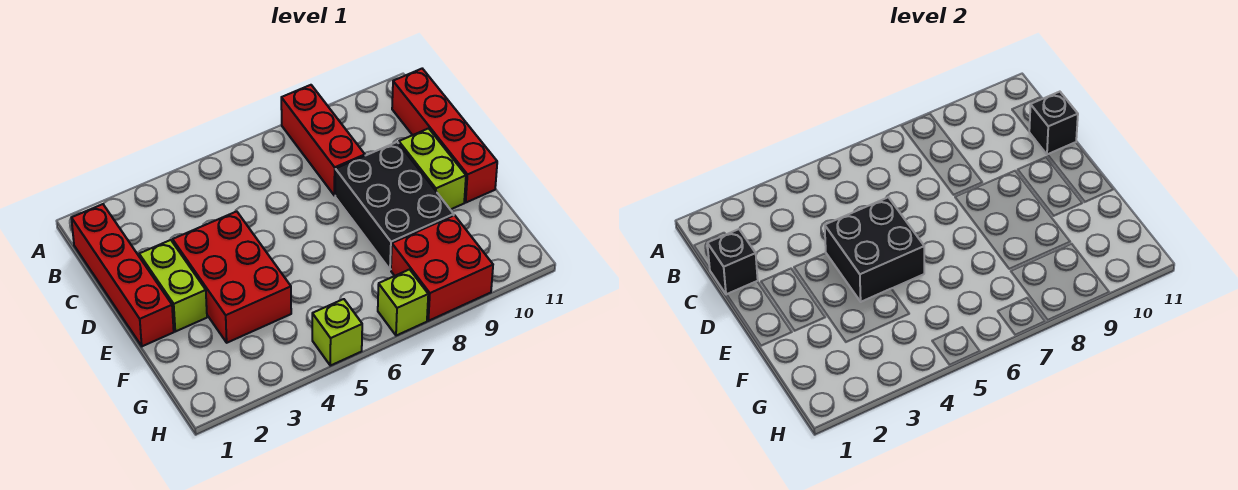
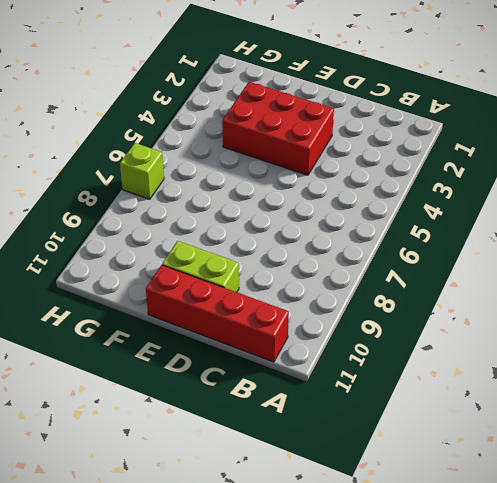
none -> red 1x3 brick [281,85,365,195]
none -> red 1x4 brick [71,204,174,346]
none -> lime 1x2 brick [139,240,207,332]

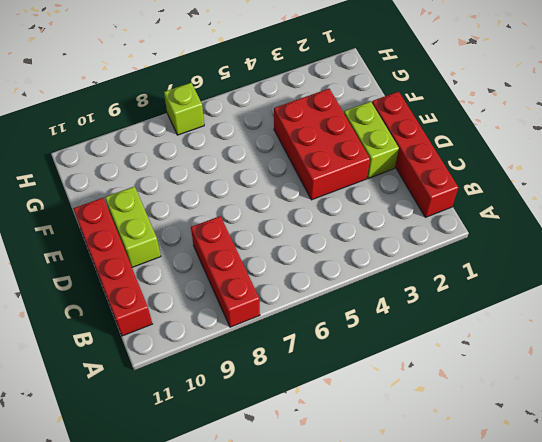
none -> black 2x3 brick [335,142,454,270]
none -> red 2x2 brick [391,215,493,321]
none -> lime 1x1 brick [312,299,362,366]

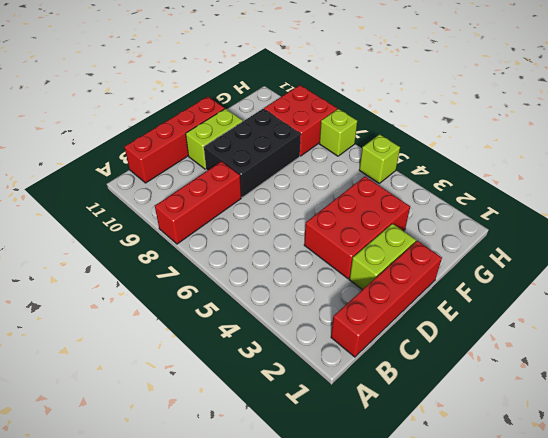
none -> black 1x1 brick [707,229,758,295]
none -> black 1x1 brick [1029,92,1078,155]
none -> black 2x2 brick [825,197,924,302]

